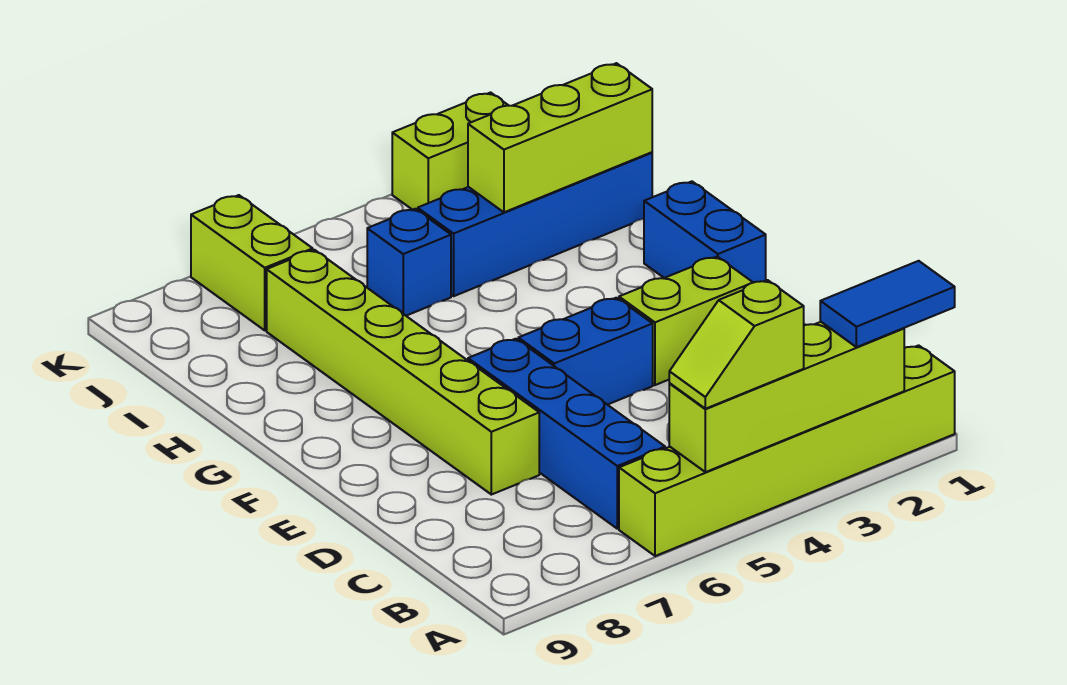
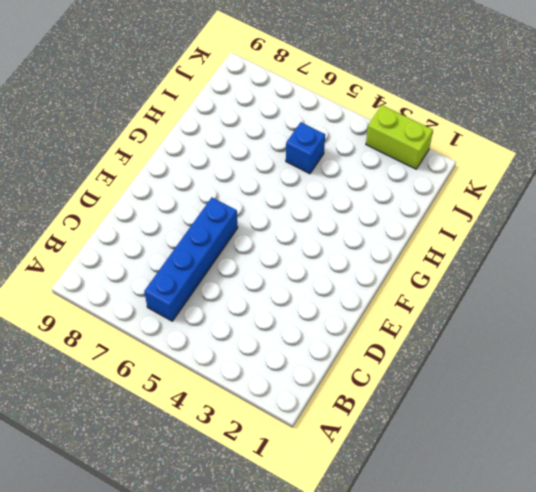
none -> lime 1x6 brick [619,345,955,556]
none -> lime 1x6 brick [267,250,539,495]
none -> lime 1x2 brick [619,257,753,385]

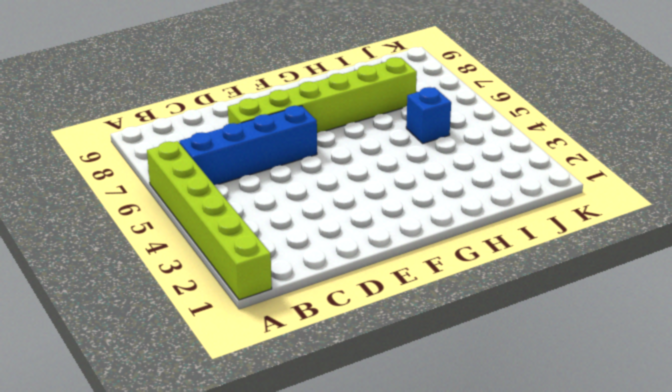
none -> lime 1x2 brick [619,257,753,385]
none -> blue 1x2 brick [518,298,653,405]
none -> blue 1x2 brick [644,181,766,283]

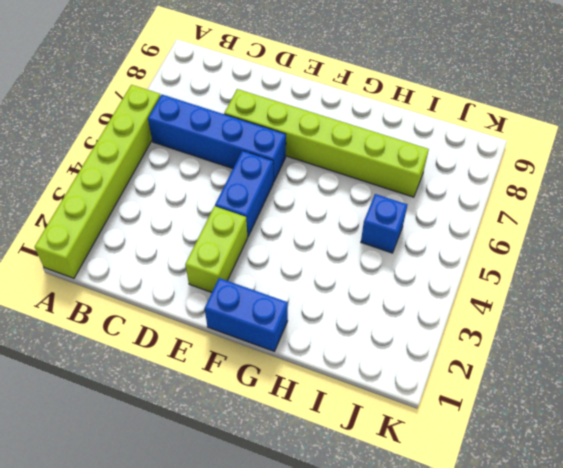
none -> blue 1x4 brick [418,152,652,296]
none -> lime 1x2 brick [191,195,313,330]
none -> lime 1x2 brick [392,93,509,210]

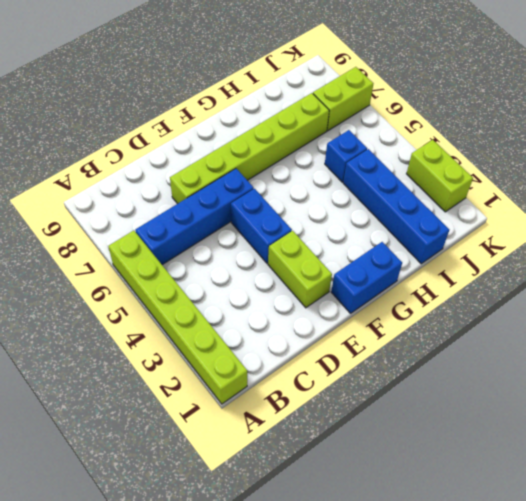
none -> lime 1x4 brick [669,322,904,472]
none -> lime 1x3 brick [468,63,652,212]
none -> blue 1x2 tile [820,261,955,347]

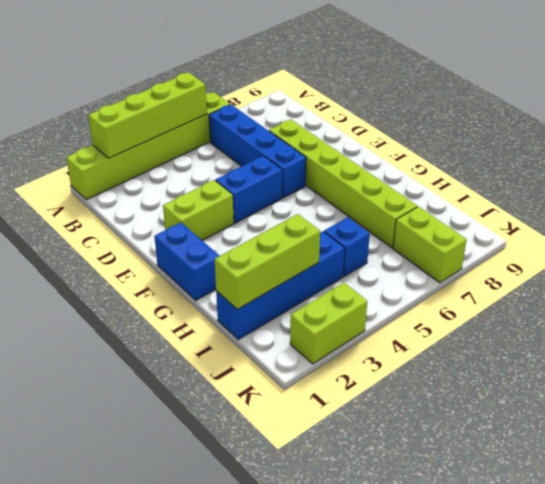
none -> blue 1x2 tile [820,261,955,347]
none -> lime 1x2 slope [669,280,804,409]

